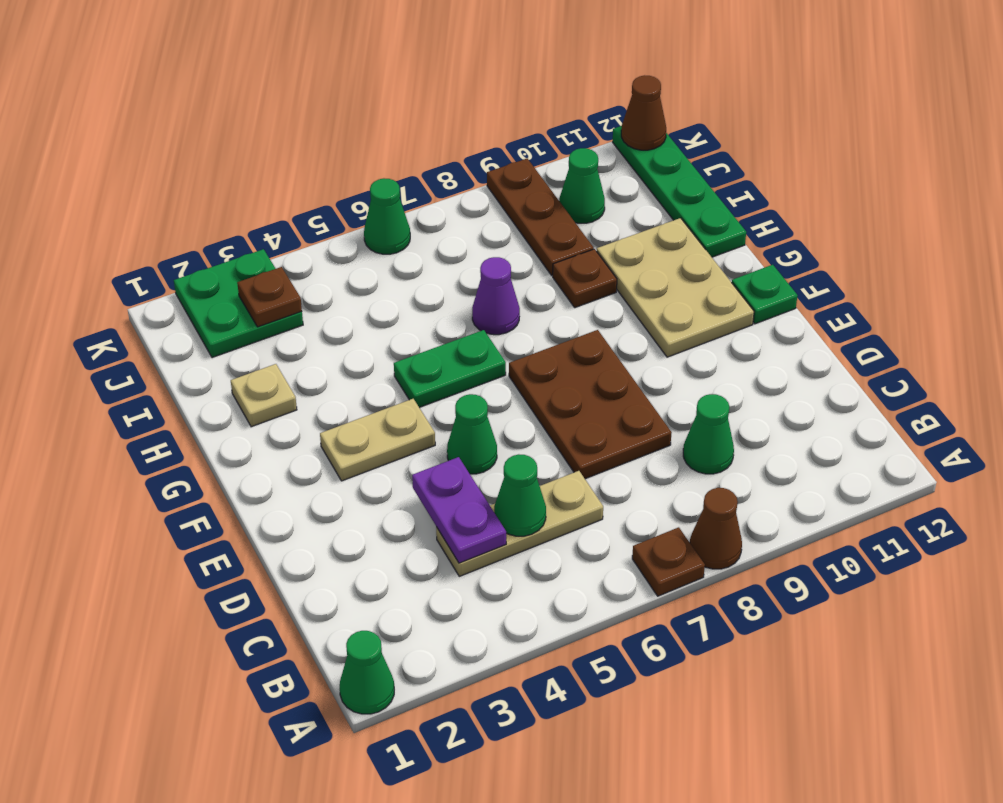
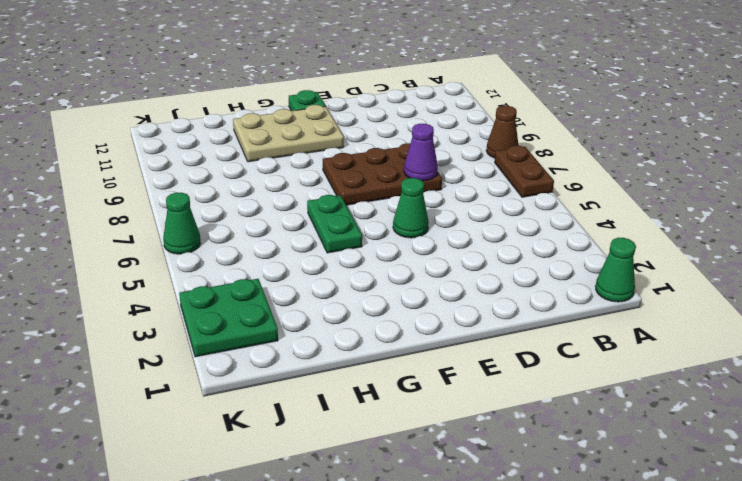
brown 1x2 plate [495,146,554,197] -> brown 1x1 plate [632,527,705,596]
purple 1x1 cone [404,124,438,181] -> purple 1x1 cone moved to [472,257,520,335]
none -> tan 1x3 plate [436,471,603,576]
none -> green 1x1 cone [683,394,734,474]
none -> tan 1x2 plate [320,399,435,481]

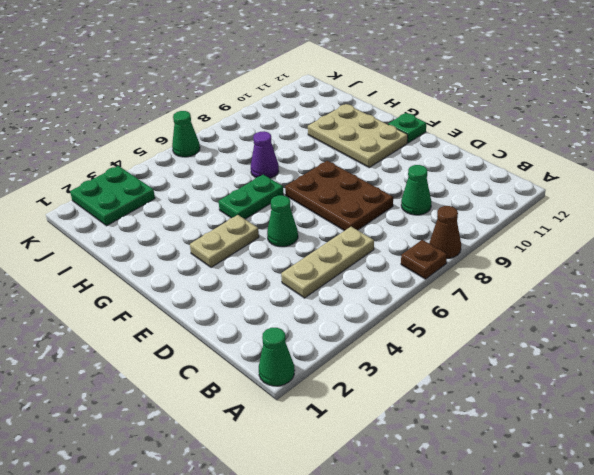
none -> tan 1x1 plate [231,364,297,427]
none -> brown 1x1 plate [553,249,617,308]
none -> green 1x4 plate [613,126,746,257]

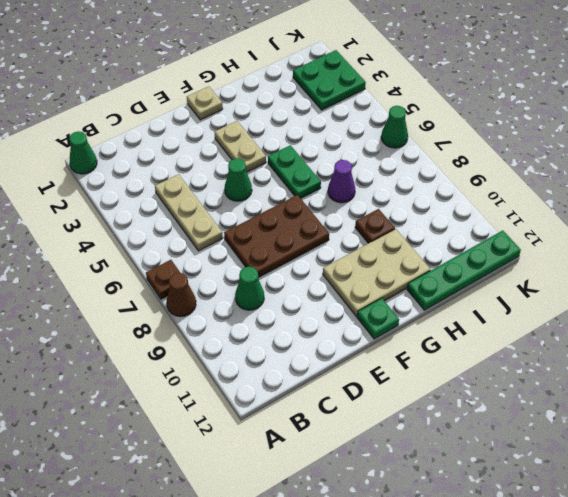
tan 1x1 plate [187,86,223,120] -> tan 1x1 plate moved to [231,364,297,427]
none -> brown 1x3 plate [487,158,594,275]
none -> green 1x1 cone [559,148,605,223]
none -> purple 1x2 plate [412,457,506,563]

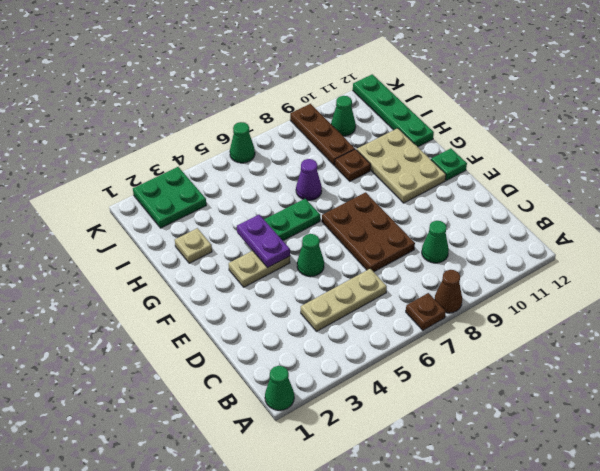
purple 1x2 plate [237,215,290,267] -> purple 1x2 plate moved to [412,457,506,563]
none -> green 1x1 cone [494,454,546,536]
none -> brown 1x1 plate [237,267,302,327]
none -> brown 1x1 cone [621,75,666,150]

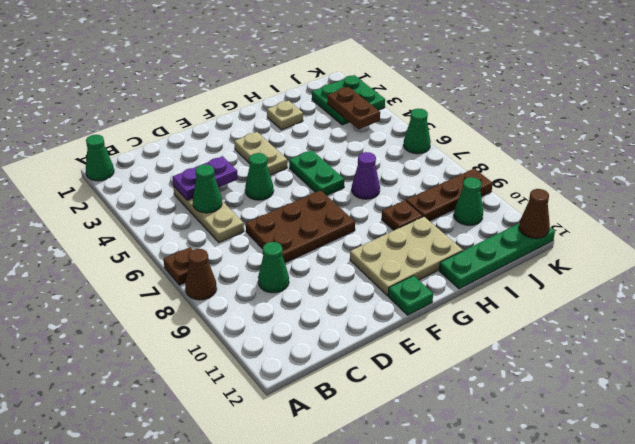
brown 1x2 plate [327,87,380,129] -> brown 1x1 plate [237,267,302,327]

